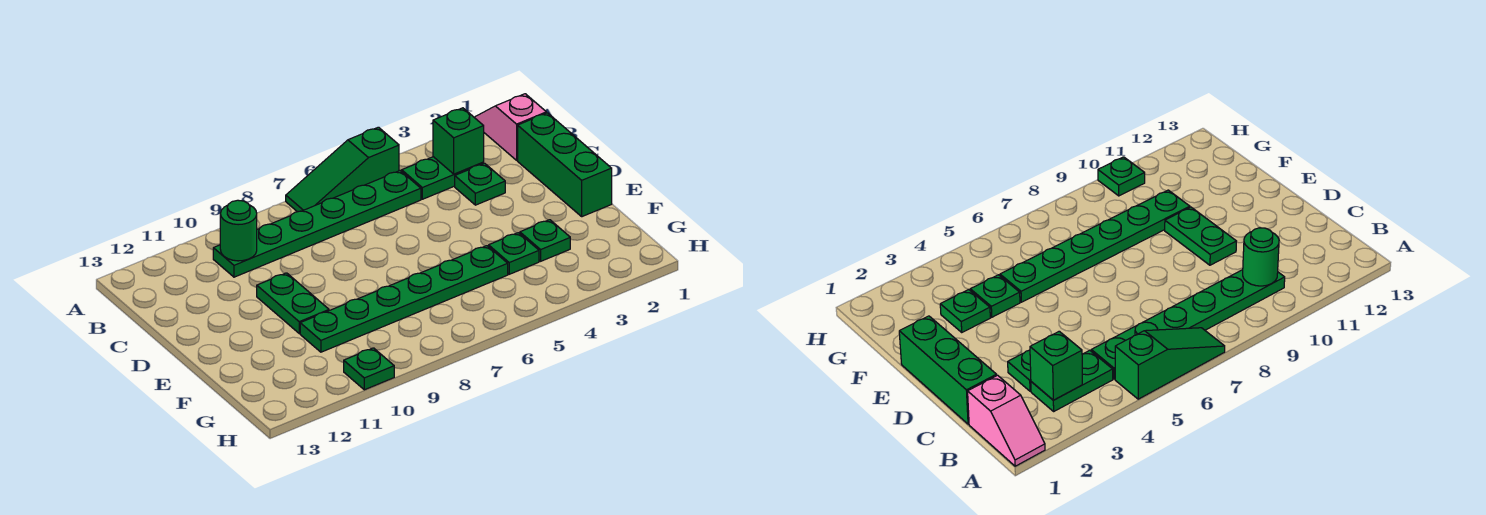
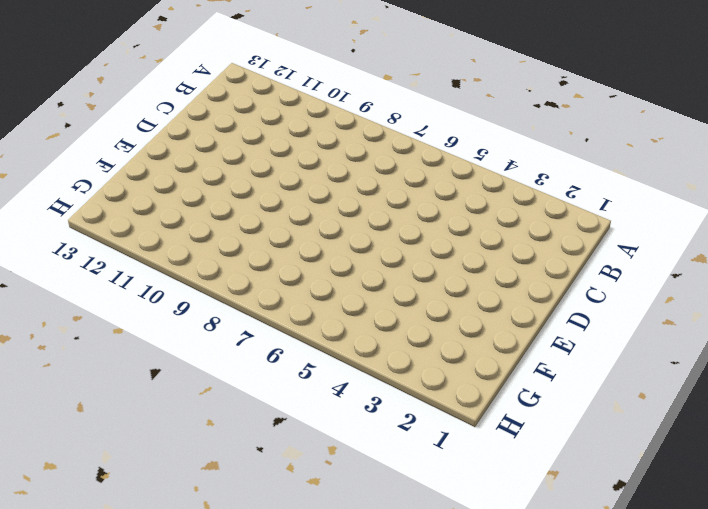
none -> pink 1x2 slope [474,94,546,160]
none -> green 1x3 slope [286,127,399,212]
none -> green 1x2 plate [402,157,484,199]

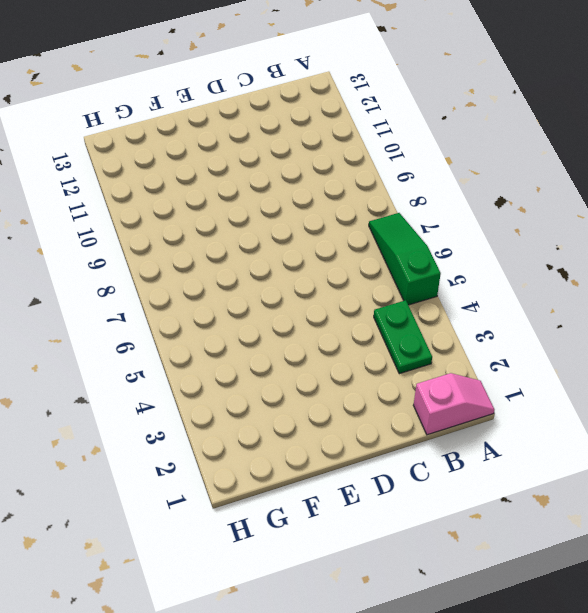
none -> green 1x6 plate [213,171,421,277]
none -> green 1x3 brick [518,113,612,217]
none -> green 1x1 plate [455,163,505,205]

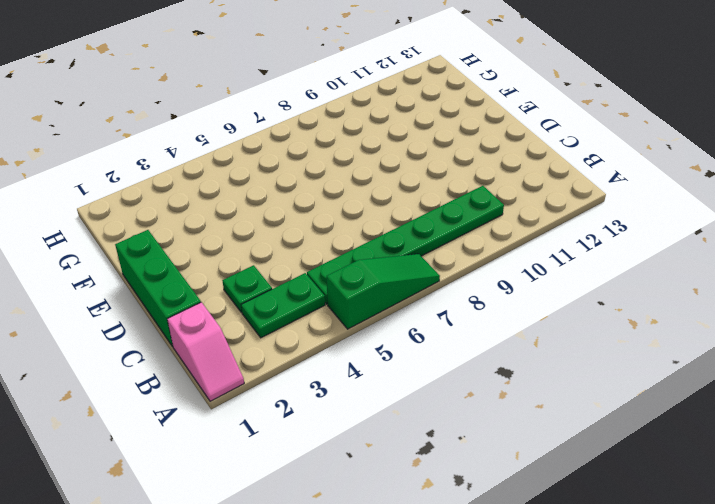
none -> green 1x2 plate [257,273,329,333]
none -> green 1x1 plate [520,220,570,261]
none -> green 1x1 plate [489,233,539,274]

